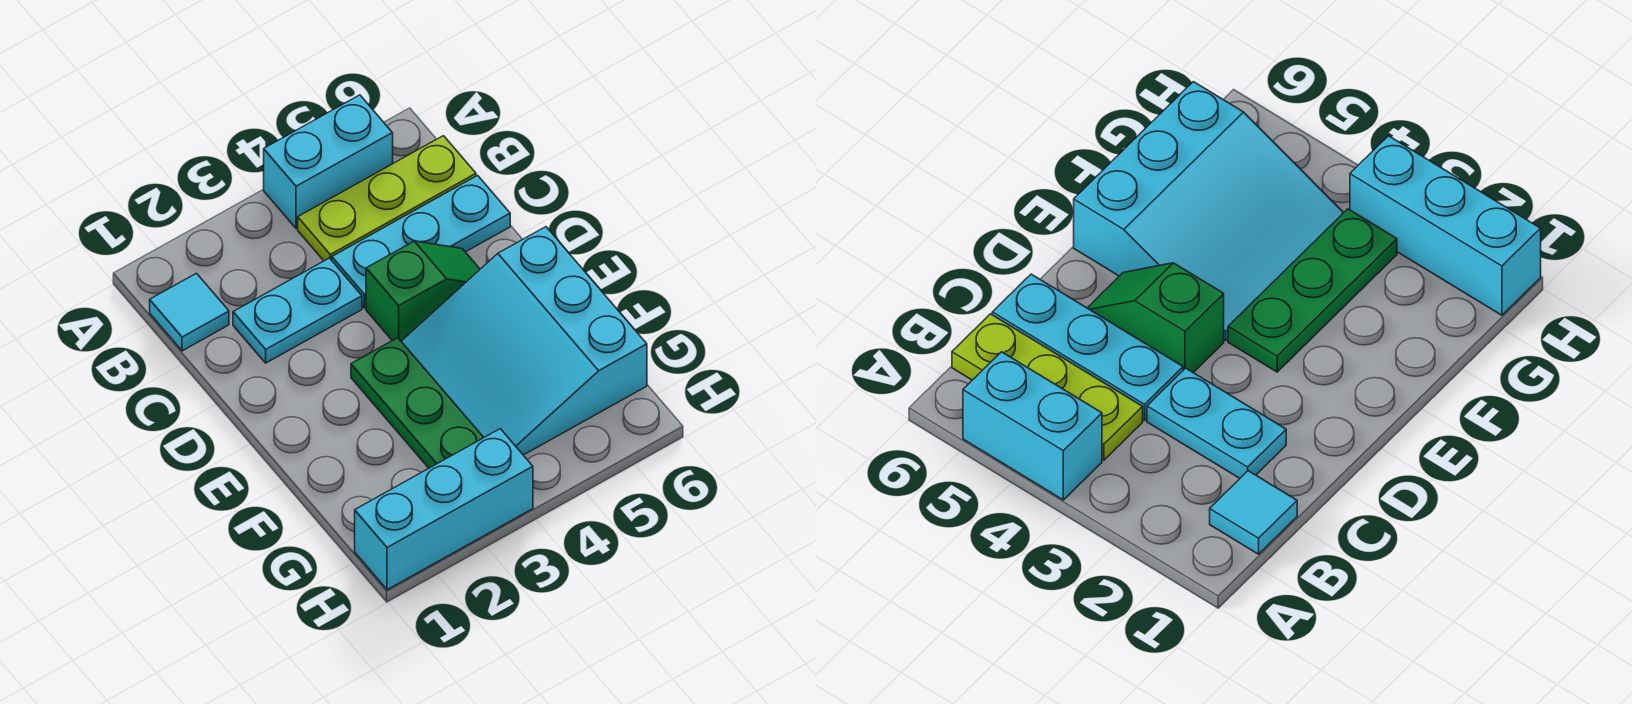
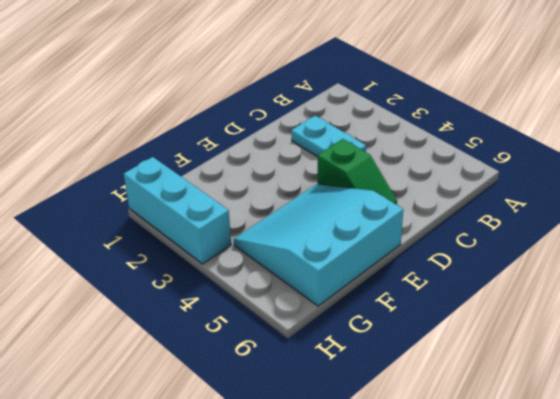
none -> cyan 1x2 brick [264,95,393,228]
none -> cyan 1x1 tile [150,273,229,351]

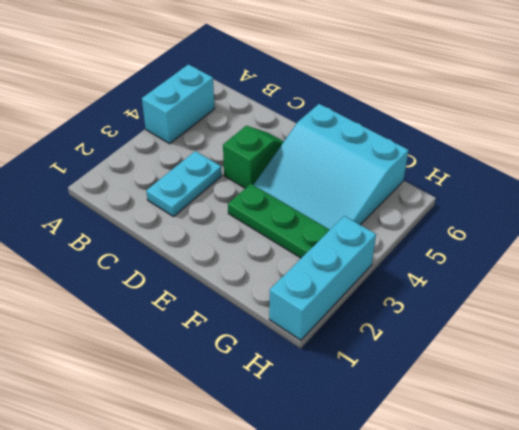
none -> cyan 1x1 tile [150,273,229,351]
none -> lime 1x3 plate [298,136,476,261]

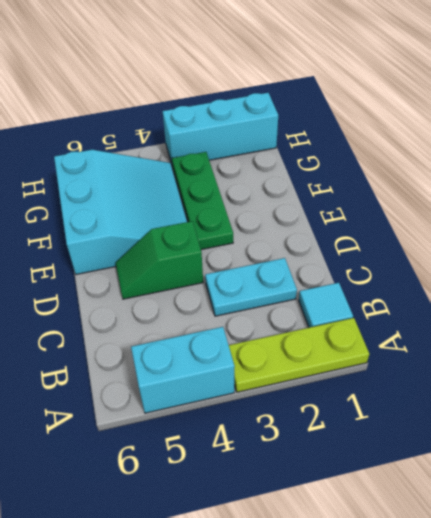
lime 1x3 plate [229,318,369,392] -> lime 1x3 plate moved to [298,136,476,261]
none -> cyan 1x3 plate [332,175,510,308]

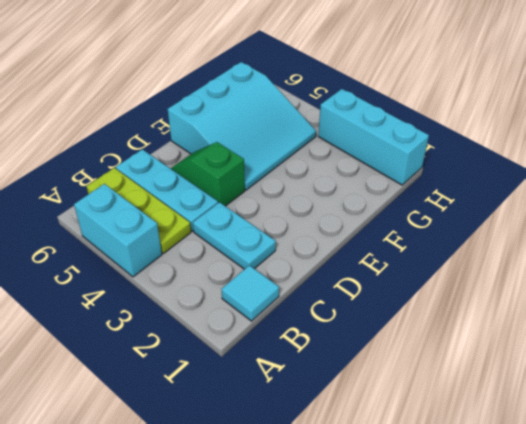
none -> green 1x3 plate [351,338,484,468]

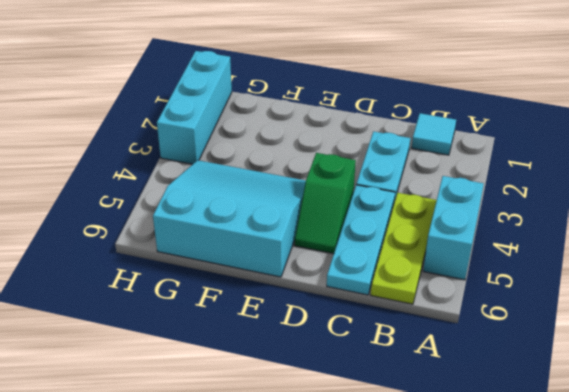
none -> green 1x3 plate [351,338,484,468]

